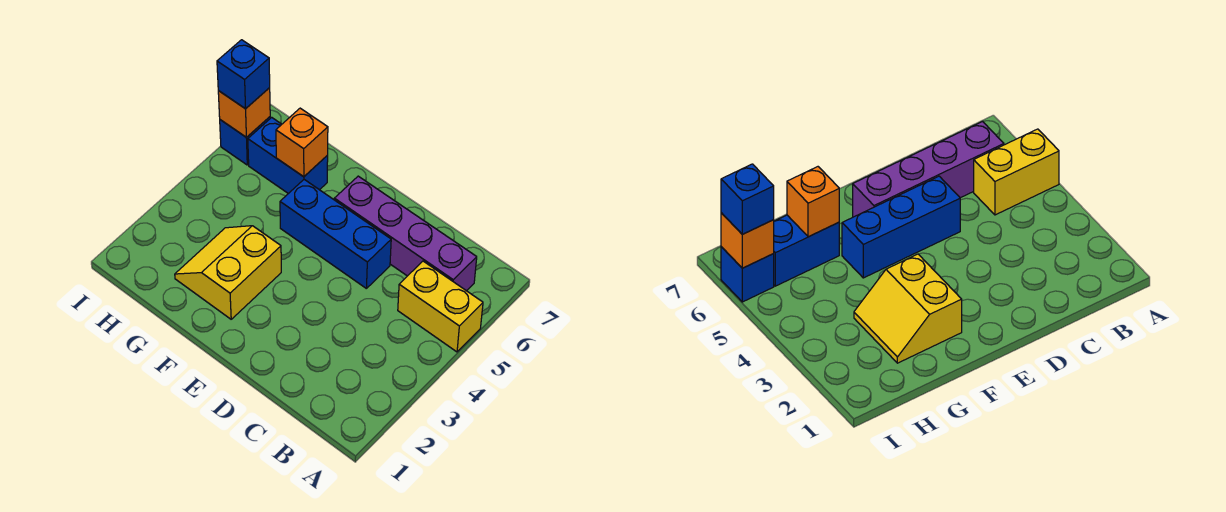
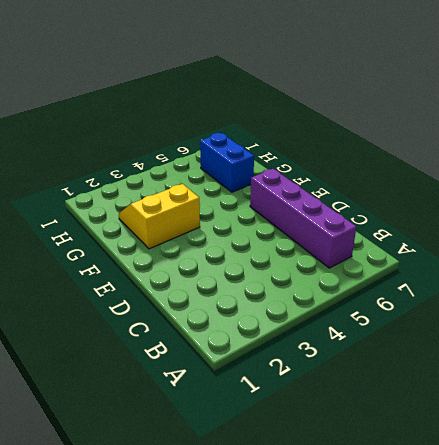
none -> yellow 1x2 brick [398,261,483,352]
none -> blue 1x3 brick [280,180,391,288]

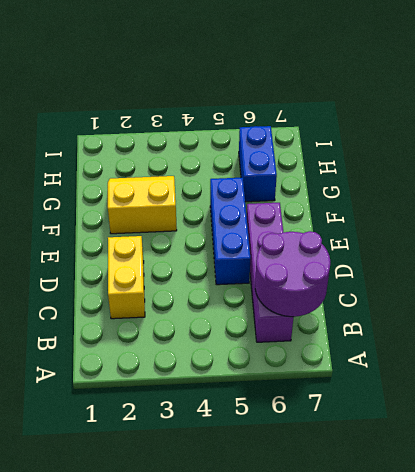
purple 2x2 round brick [255,231,330,317] -> none
yellow 1x2 brick [108,236,145,319] -> yellow 1x2 brick moved to [398,261,483,352]
none -> blue 1x1 brick [220,117,270,165]
none -> orange 1x1 brick [276,108,328,177]

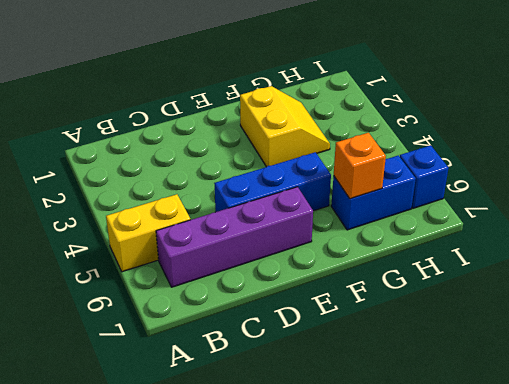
none -> orange 1x1 brick [218,88,270,137]
none -> blue 1x1 brick [217,40,270,109]

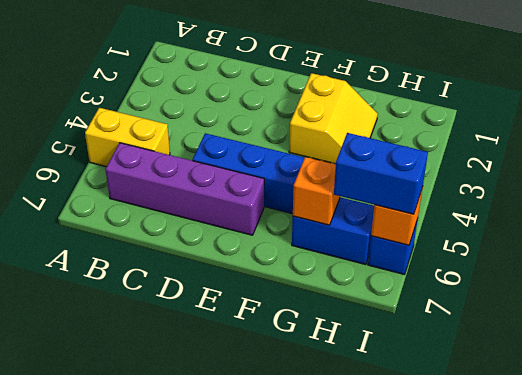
blue 1x2 brick [334,133,428,214] -> blue 1x1 brick [217,40,270,109]

